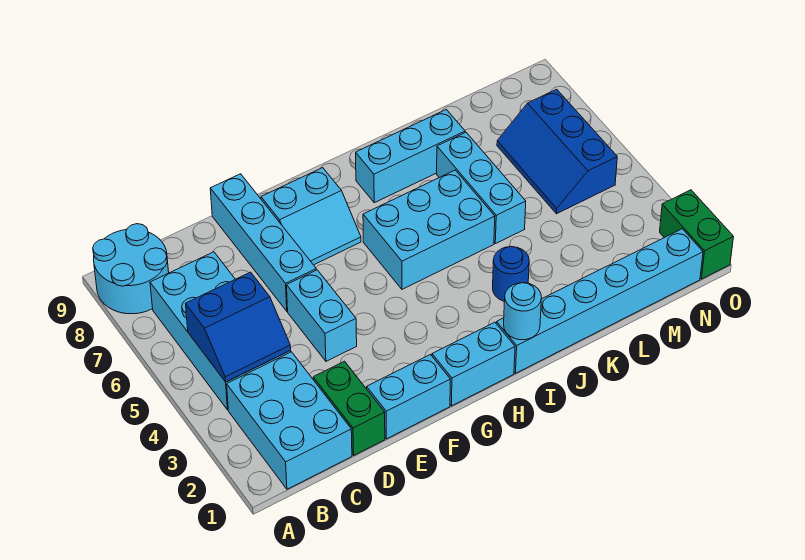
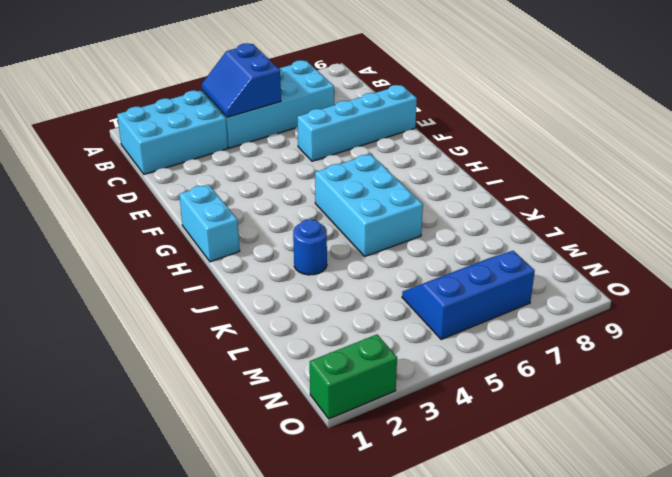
none -> cyan 2x2 round brick [93,224,169,314]
none -> green 1x2 brick [313,361,385,455]
none -> cyan 1x2 brick [367,355,450,439]

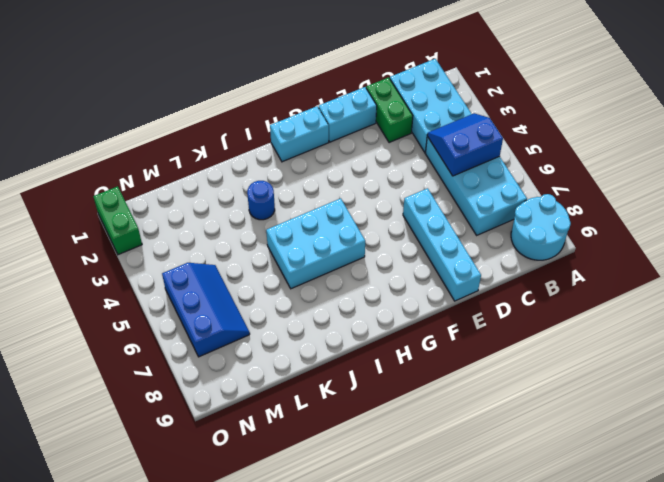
none -> cyan 1x2 brick [287,270,357,361]
none -> cyan 2x2 slope [261,168,361,265]
none -> cyan 1x6 brick [496,229,703,373]

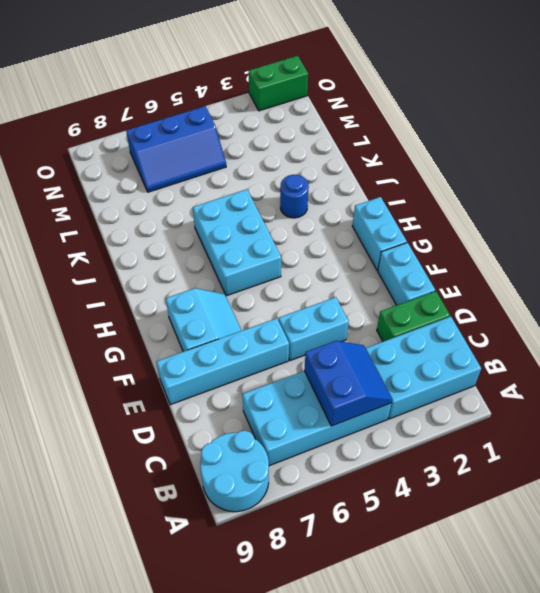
none -> cyan 1x6 brick [496,229,703,373]
none -> cyan 1x3 brick [356,110,465,203]
none -> cyan 1x3 brick [437,132,526,244]

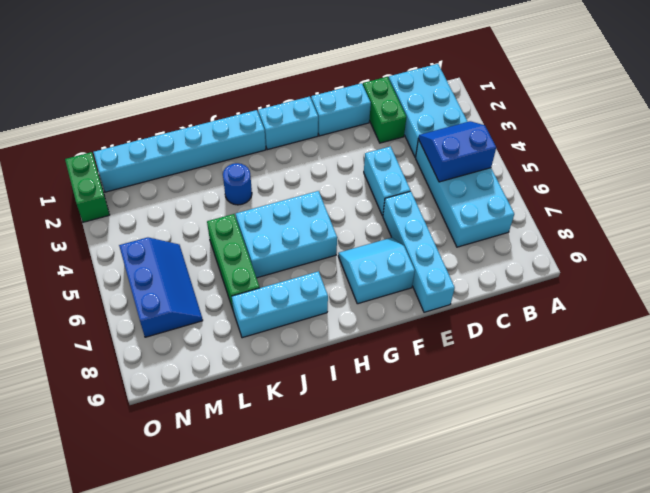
green 1x3 brick [207,214,260,312] -> cyan 1x3 brick [437,132,526,244]
none -> cyan 2x2 round brick [93,224,169,314]
none -> cyan 1x1 round brick [504,283,542,340]

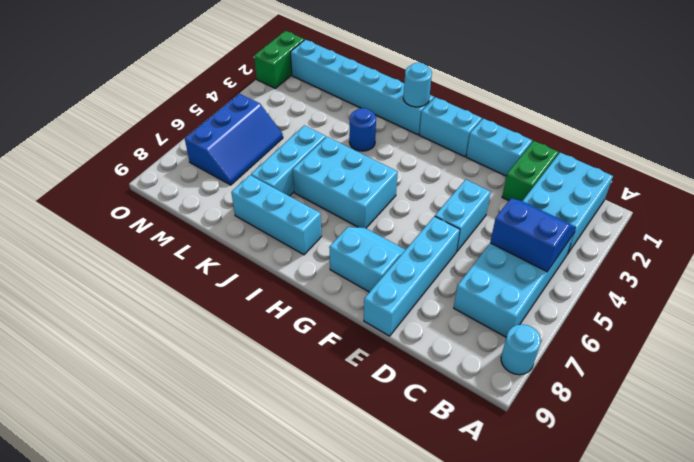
cyan 1x1 round brick [501,324,541,375] -> cyan 2x2 round brick [93,224,169,314]

